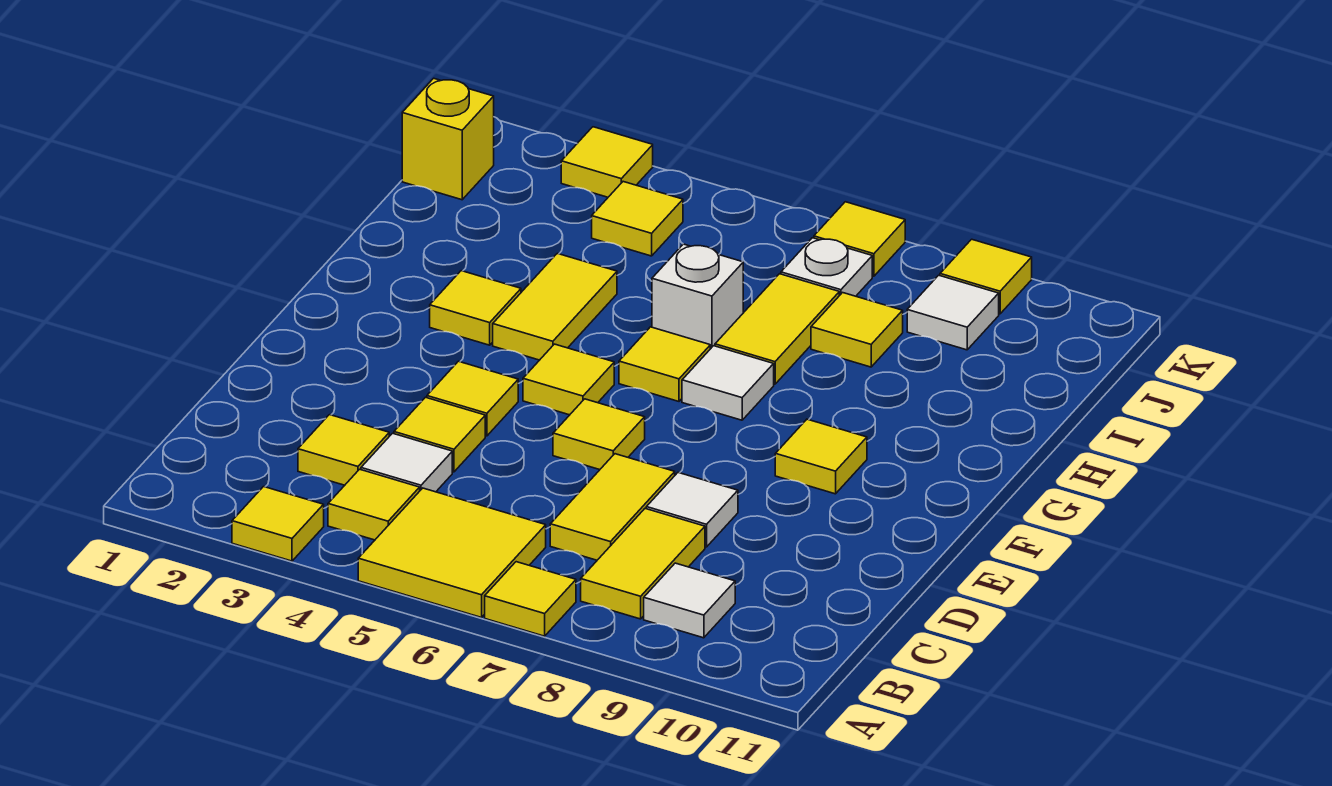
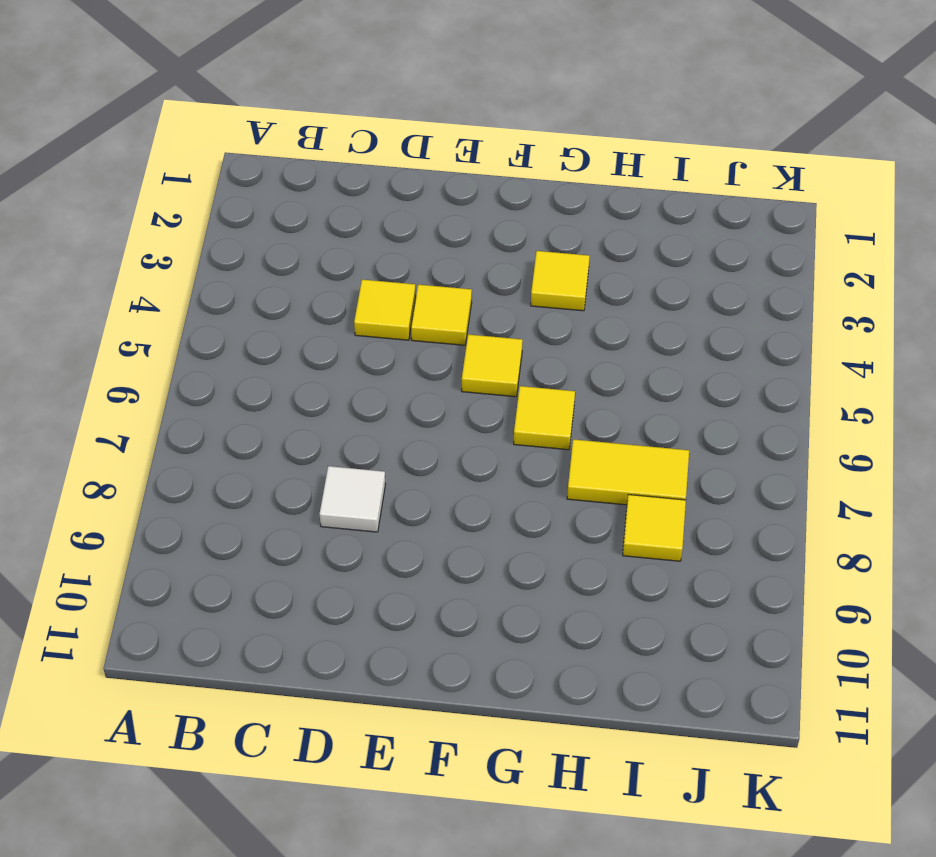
none -> yellow 1x1 tile [232,487,324,561]
none -> yellow 2x2 tile [358,488,546,617]
none -> yellow 1x1 tile [485,562,576,636]

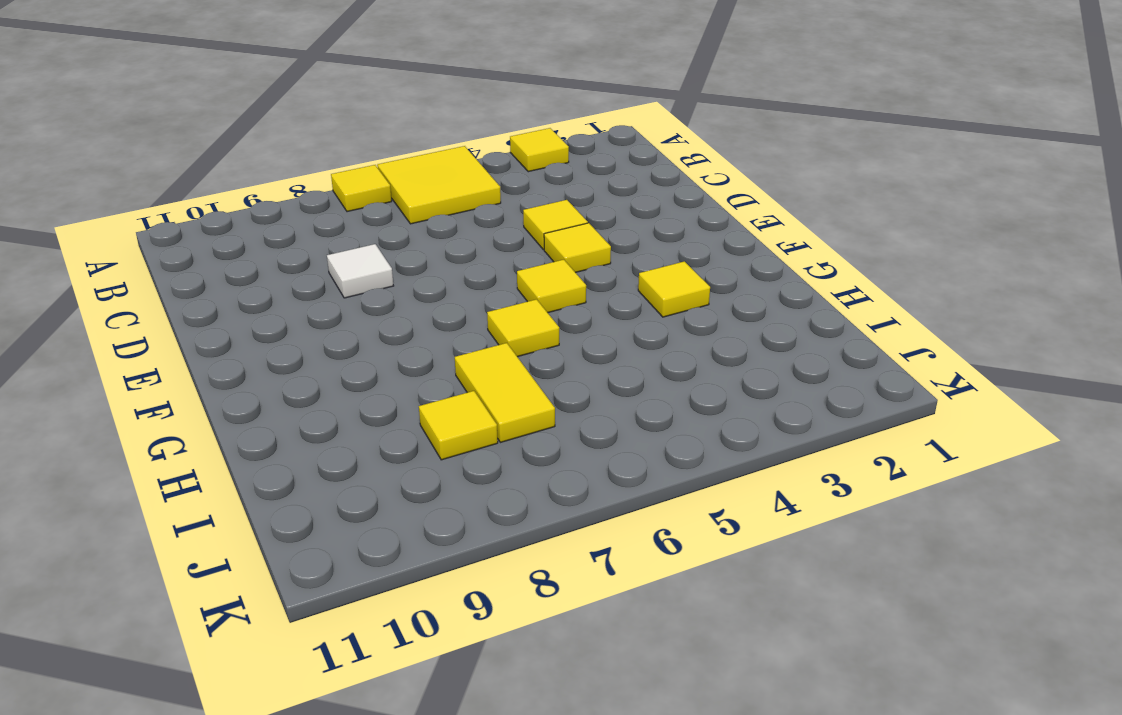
none -> yellow 1x1 tile [328,469,420,540]
none -> yellow 1x2 tile [581,509,705,619]
none -> white 1x1 tile [644,563,735,638]

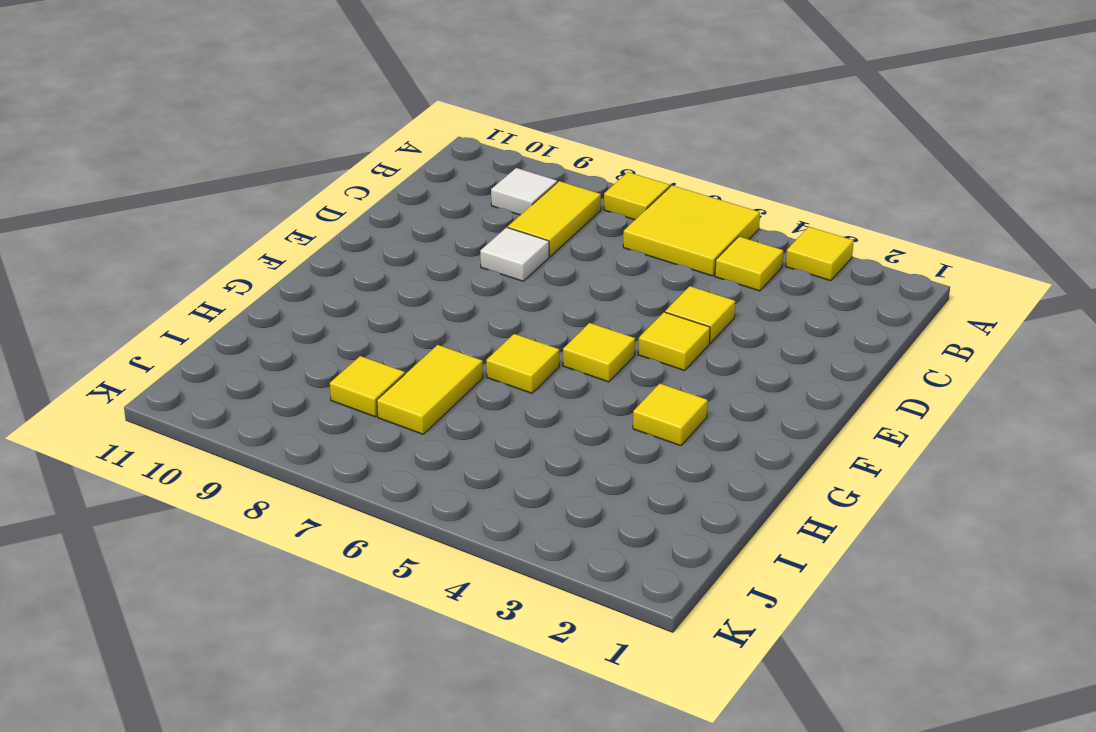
none -> yellow 1x1 tile [298,415,389,485]
none -> white 1x1 tile [361,433,452,492]
none -> yellow 1x2 tile [550,454,675,560]

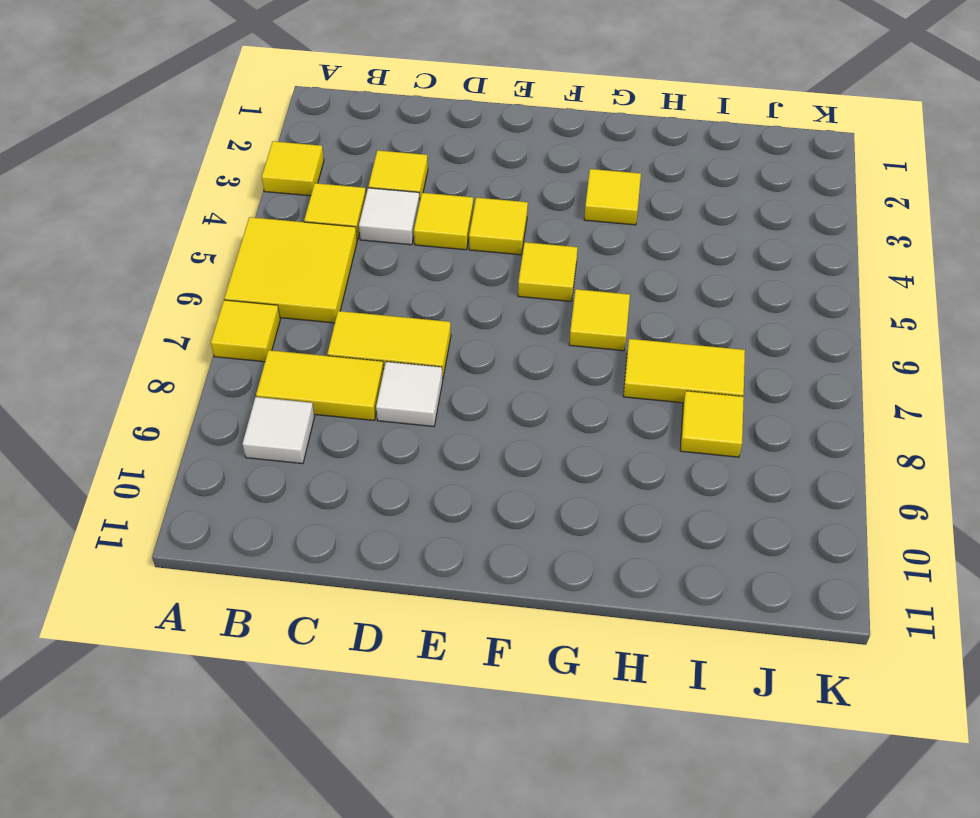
none -> yellow 1x1 tile [553,399,645,470]
none -> yellow 1x1 tile [775,419,867,494]
none -> yellow 1x2 tile [493,253,617,360]

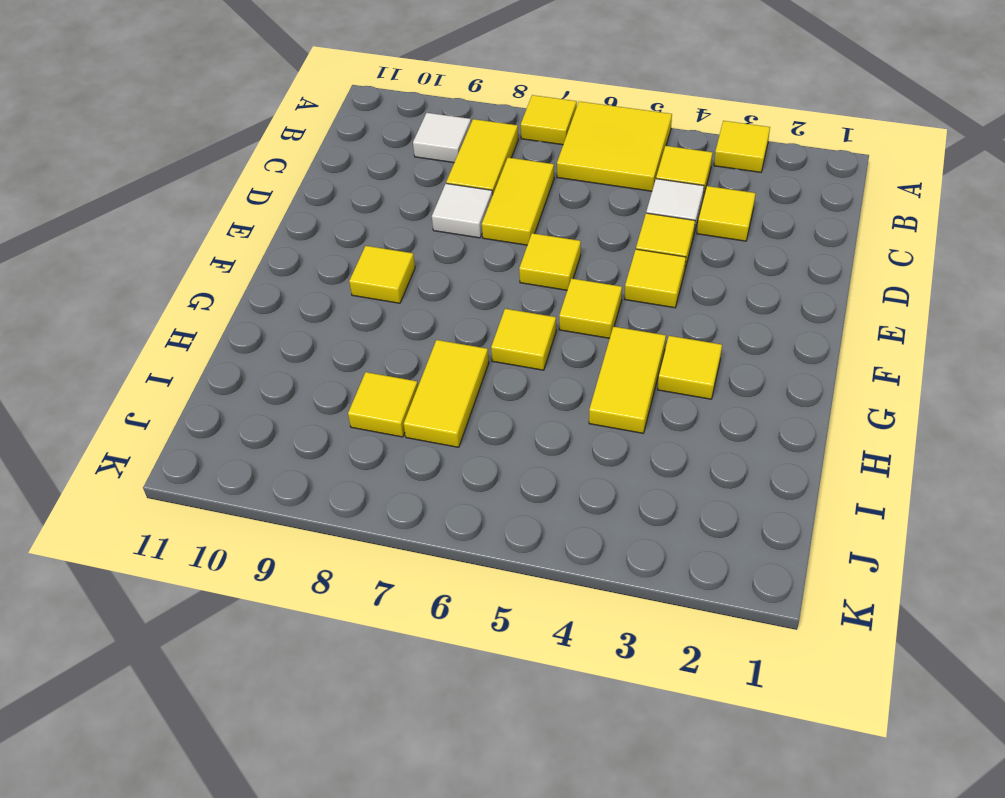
none -> white 1x1 tile [682,346,774,420]
none -> white 1x1 brick [652,244,743,349]
none -> yellow 1x1 brick [402,78,494,200]

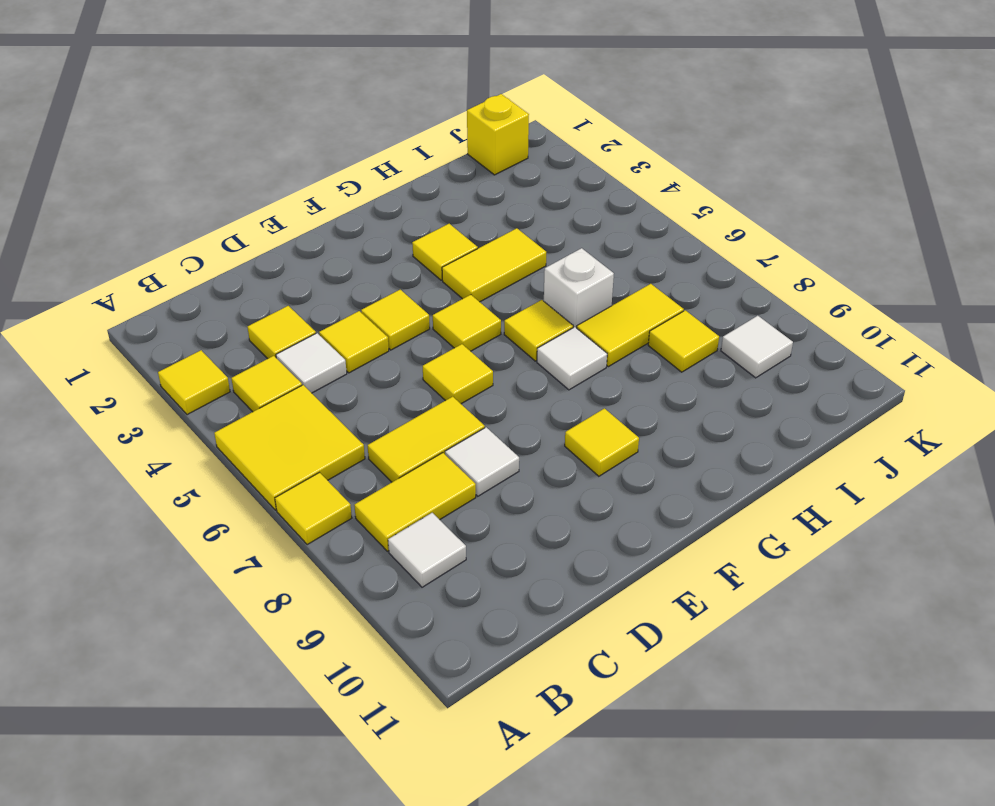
none -> yellow 1x1 tile [592,182,683,256]
none -> white 1x1 plate [781,238,872,296]
none -> yellow 1x1 tile [561,127,653,197]

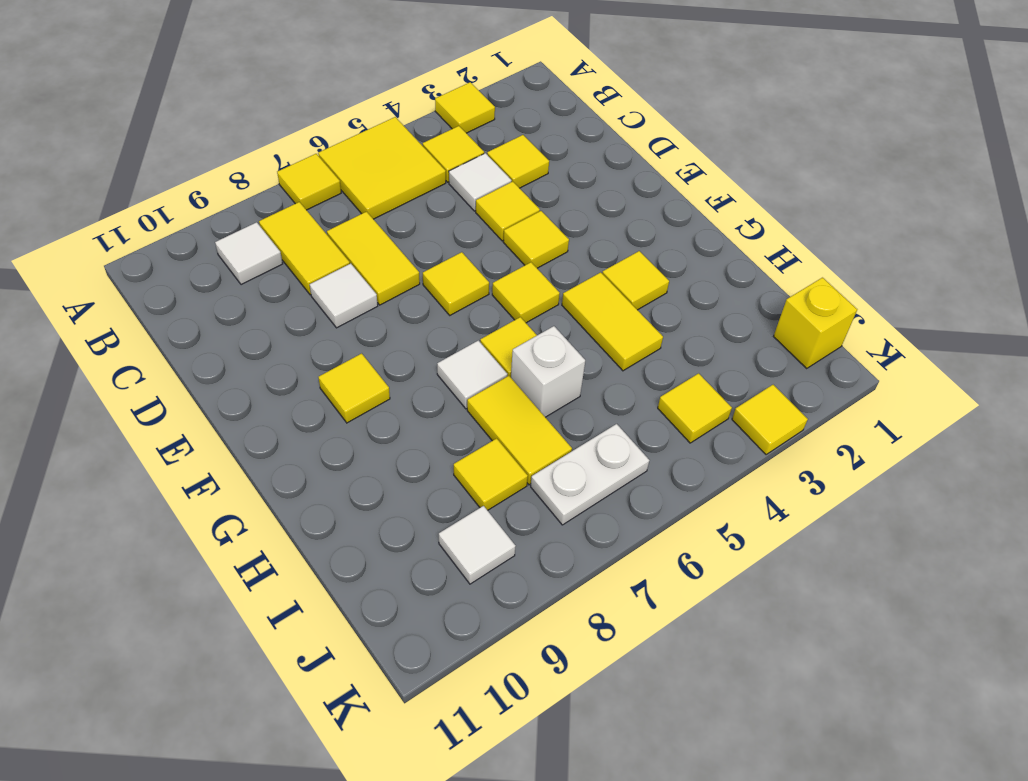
white 1x2 plate [531,424,649,525] -> white 1x1 plate [781,238,872,296]
none -> yellow 1x1 tile [814,202,905,276]
none -> yellow 1x1 tile [940,239,1032,314]

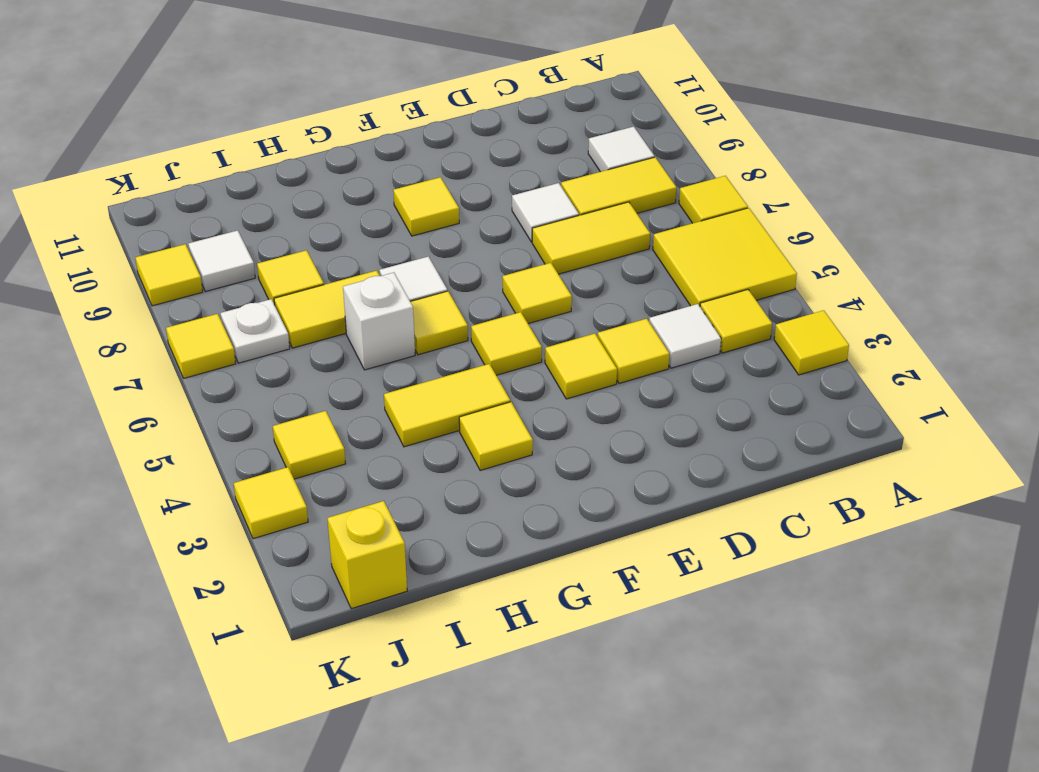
none -> yellow 1x1 tile [298,415,389,485]

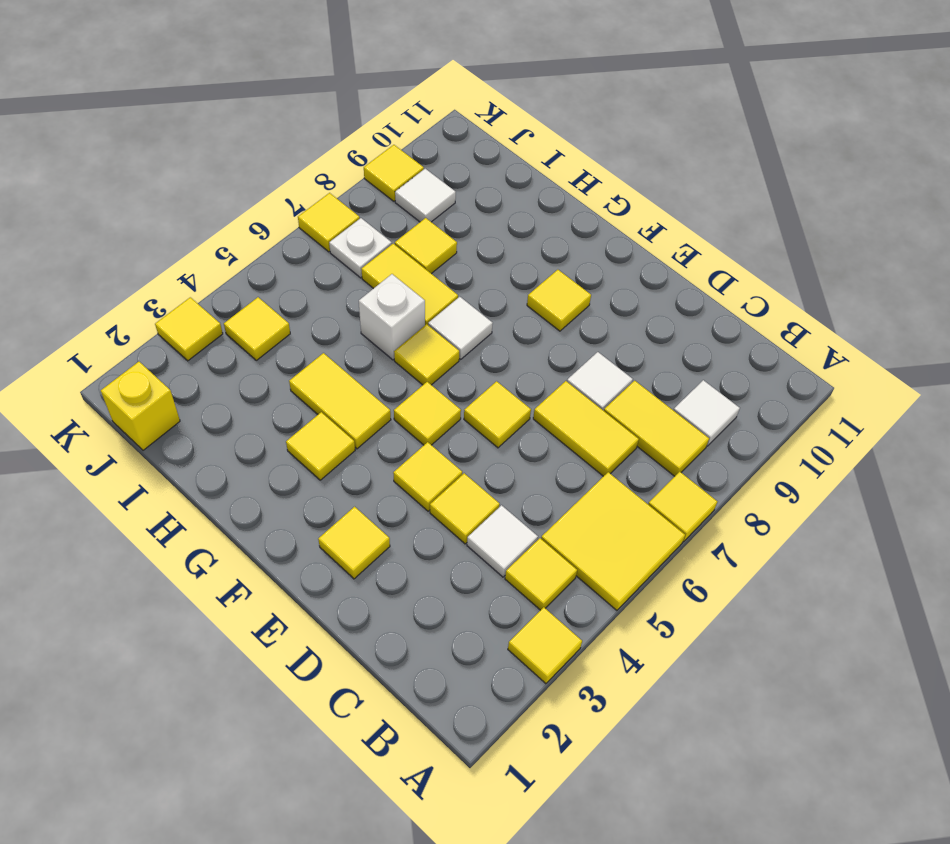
yellow 1x1 tile [318,507,390,579] -> yellow 1x1 tile moved to [298,415,389,485]

